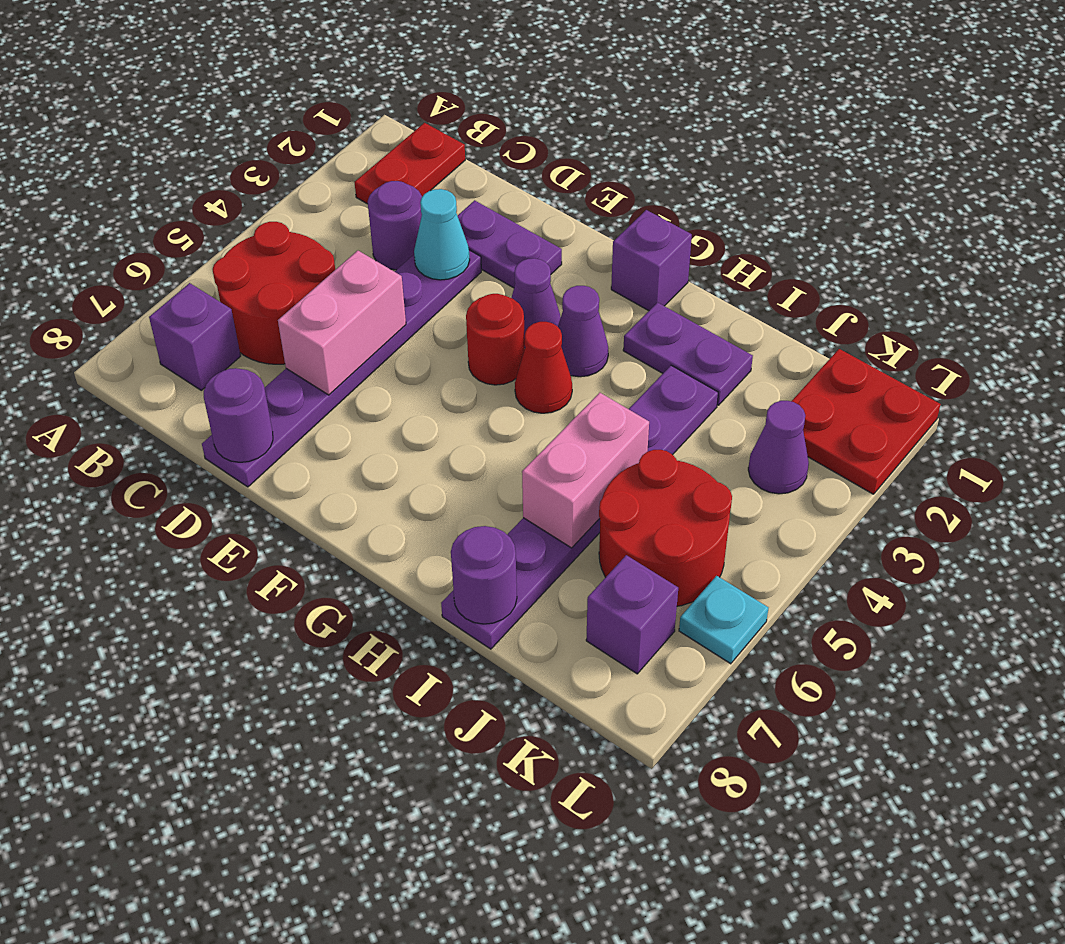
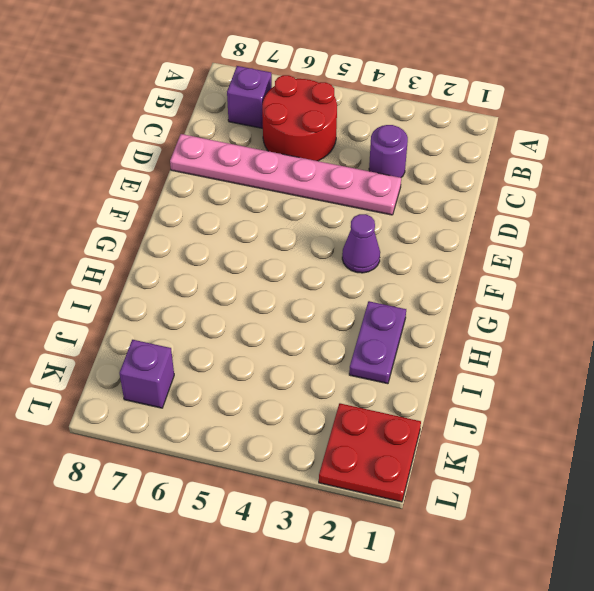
pink 1x6 plate [170,134,401,215] -> purple 1x6 plate [202,250,481,487]
none -> red 1x2 plate [354,123,465,204]
none -> purple 1x2 plate [458,200,562,288]
none -> red 1x1 round brick [466,294,525,385]

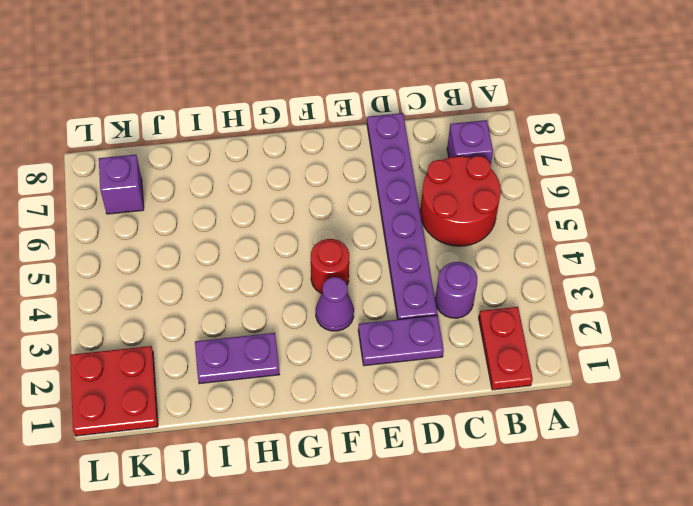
none -> purple 1x1 brick [611,210,692,311]
none -> purple 1x1 cone [558,286,608,377]
none -> red 1x1 cone [515,322,572,413]

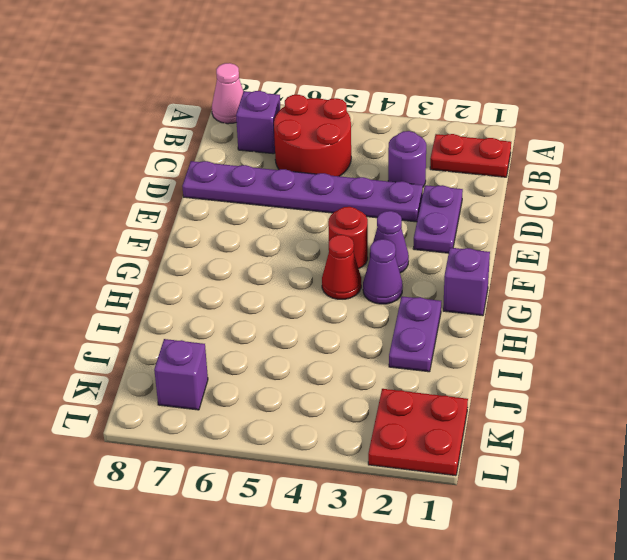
pink 1x1 cone [212,63,243,124] -> none
none -> purple 1x6 plate [441,365,718,649]
none -> red 2x2 round brick [599,450,732,606]
none -> purple 1x1 cone [748,401,809,494]

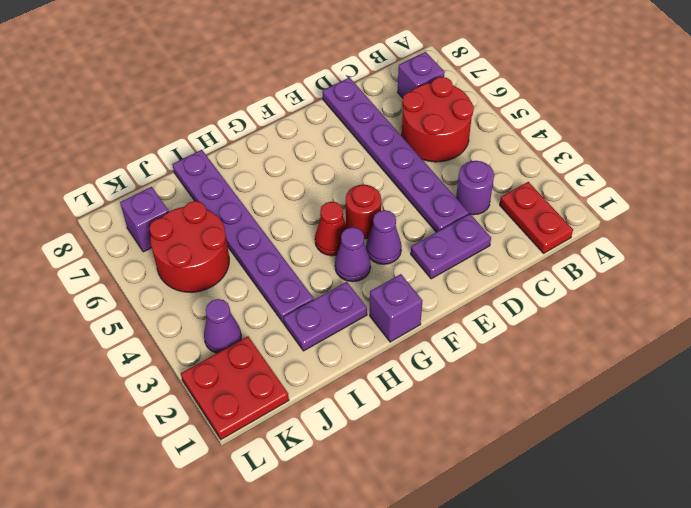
none -> cyan 1x1 plate [679,576,768,664]
none -> cyan 1x1 cone [414,189,470,280]
none -> pink 1x2 brick [278,251,406,395]

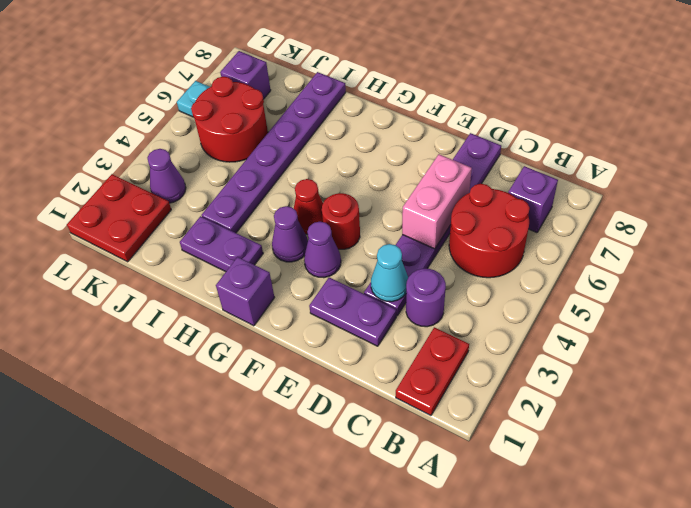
none -> purple 1x1 round brick [204,368,273,462]
none -> pink 1x2 brick [522,393,649,548]
none -> purple 1x1 round brick [451,526,517,624]

